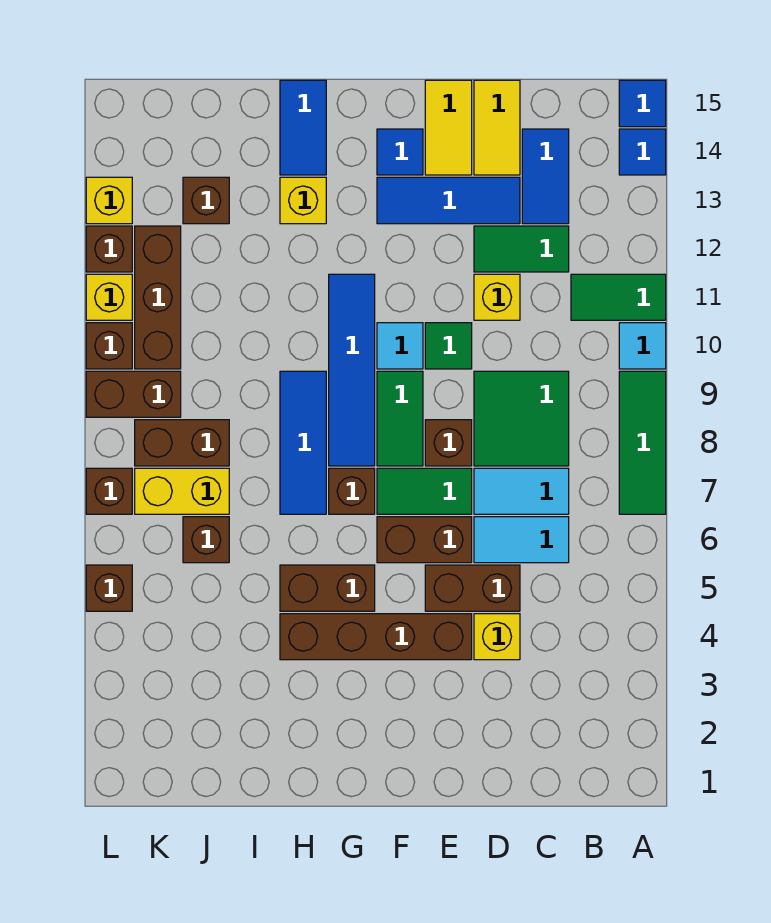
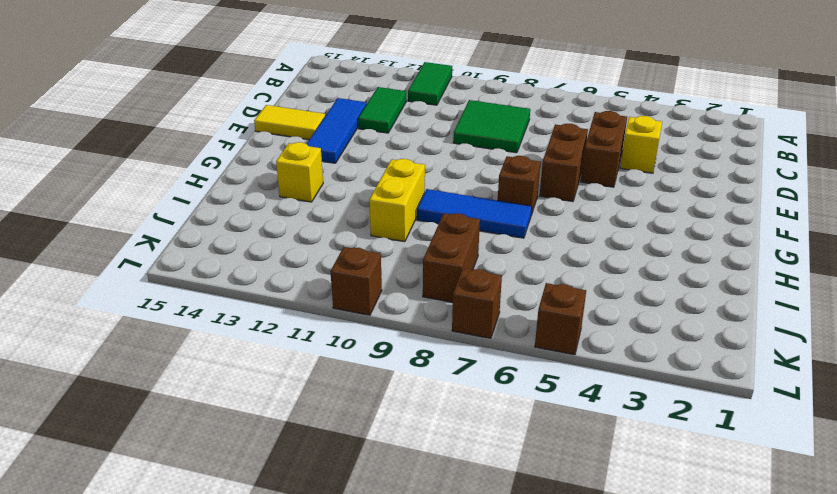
yellow 1x2 brick [369,159,425,242] -> yellow 1x2 brick moved to [135,468,229,514]
none -> green 1x3 tile [619,371,666,514]
none -> cyan 1x1 tile [619,323,666,369]
none -> blue 1x1 tile [619,129,666,175]
none -> blue 1x1 tile [619,80,666,127]

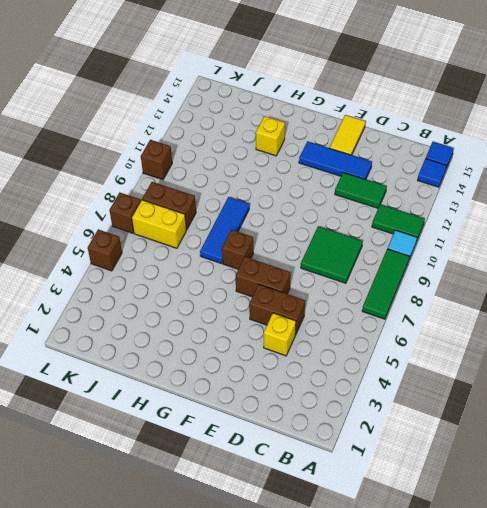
none -> cyan 1x2 tile [474,517,569,563]
none -> cyan 1x2 tile [474,468,569,514]
none -> blue 1x2 tile [522,129,569,224]
none -> yellow 1x1 brick [474,274,520,320]

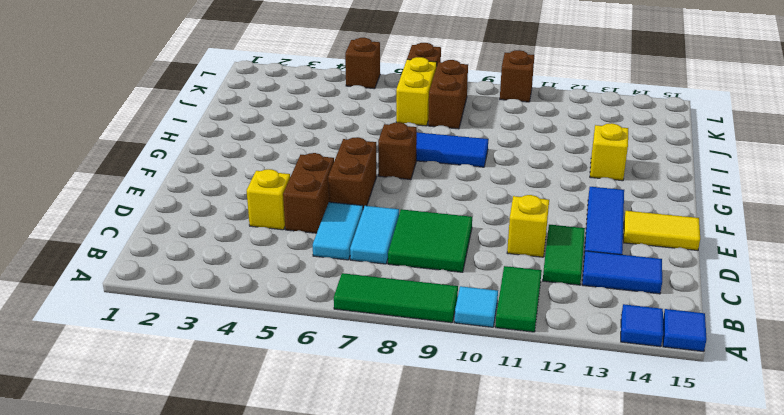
none -> yellow 1x2 tile [474,80,520,175]
none -> brown 1x4 brick [280,614,472,660]
none -> green 1x2 tile [377,468,472,514]
none -> brown 1x1 brick [425,420,472,466]

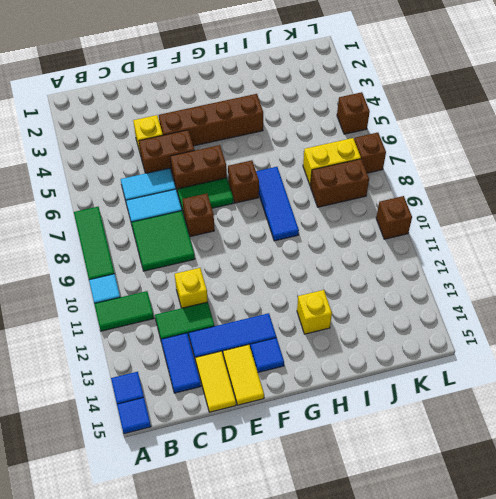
none -> green 1x1 tile [425,323,472,369]
none -> green 1x2 tile [377,371,423,466]
none -> cyan 1x1 tile [377,323,423,369]
none -> brown 1x2 brick [280,565,375,611]

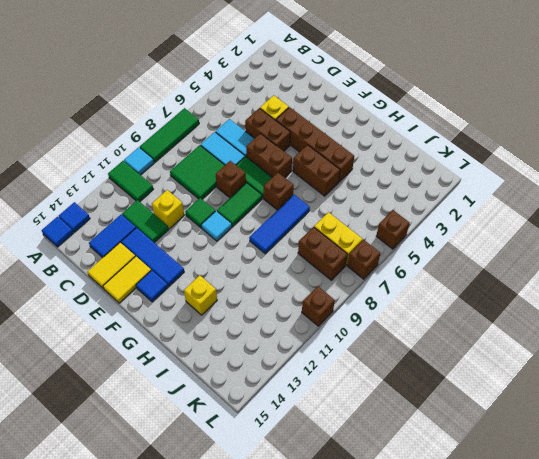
none -> blue 1x4 tile [329,274,375,466]
none -> blue 1x2 tile [280,80,326,175]
none -> brown 1x1 brick [183,517,229,563]
none -> brown 1x1 brick [183,177,229,224]

